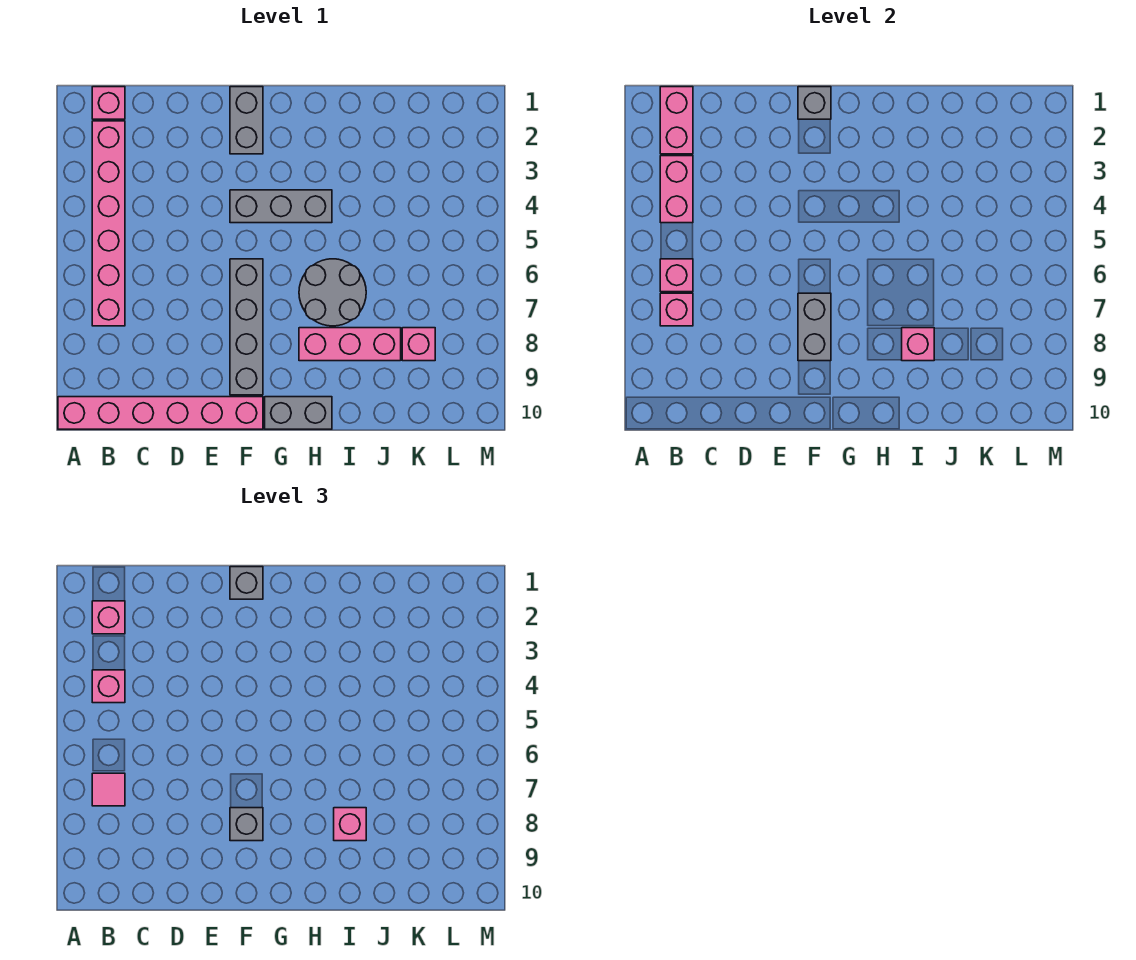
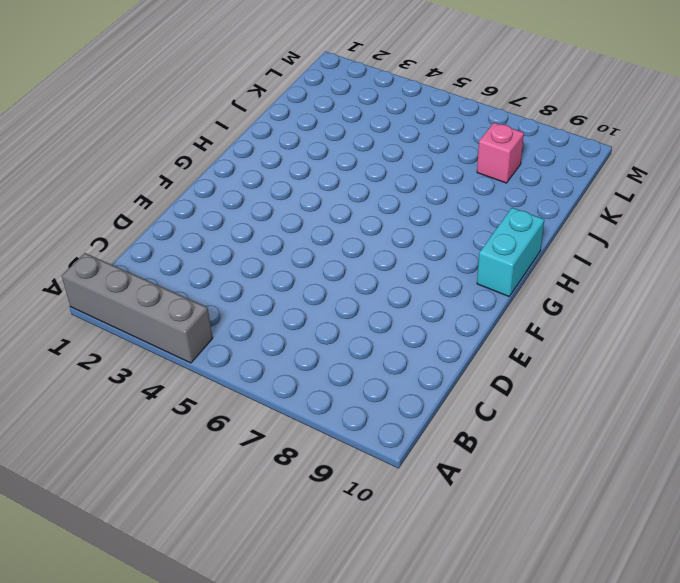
grey 1x4 brick [62,253,213,363] -> grey 1x4 brick moved to [230,259,263,395]
cyan 1x2 brick [477,208,544,296] -> grey 1x2 brick [265,397,332,429]
none -> pink 1x6 brick [58,397,263,429]
none -> pink 1x1 brick [92,87,125,119]
none -> pink 1x6 brick [92,121,125,326]

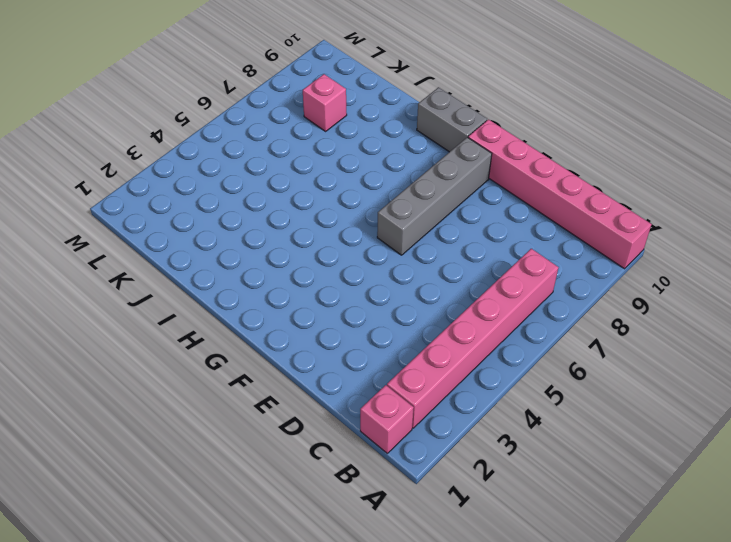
none -> grey 1x2 brick [230,87,263,154]
none -> grey 1x3 brick [230,190,332,223]
none -> grey 2x2 round brick [299,259,366,326]

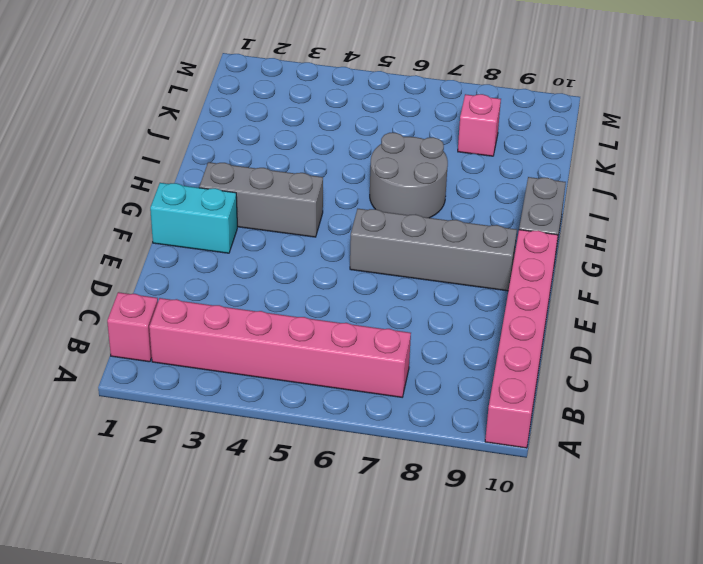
cyan 1x2 brick [150,183,237,253] -> grey 1x2 brick [230,87,263,154]
grey 1x3 brick [199,162,323,237] -> grey 1x3 brick turned to [230,190,332,223]
none -> pink 1x3 brick [299,328,401,361]
none -> pink 1x2 brick [660,87,693,154]
none -> pink 1x2 brick [660,156,693,223]

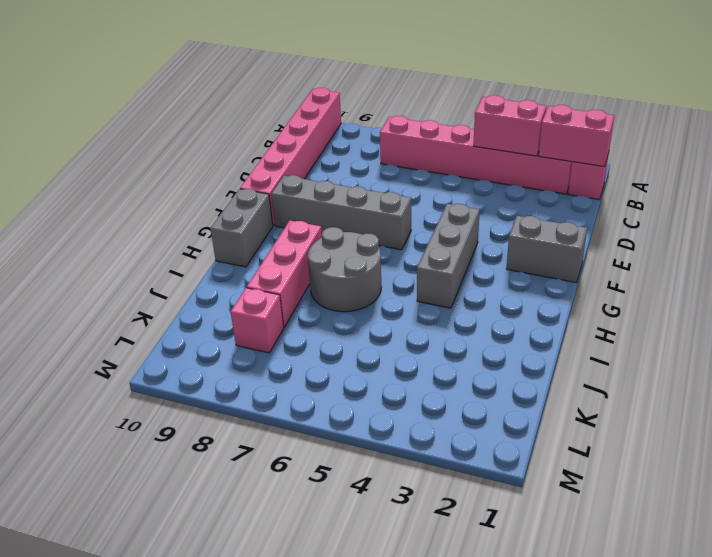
none -> pink 1x1 brick [660,259,693,292]
none -> pink 1x1 brick [660,293,693,326]
none -> grey 1x1 brick [798,87,831,119]

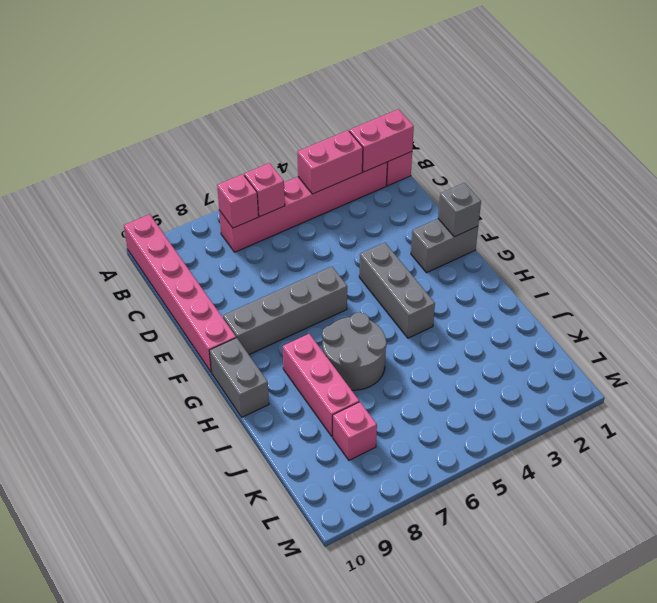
none -> grey 1x2 brick [798,293,831,361]
none -> pink 1x1 brick [902,328,934,361]
none -> pink 1x1 brick [92,601,125,634]

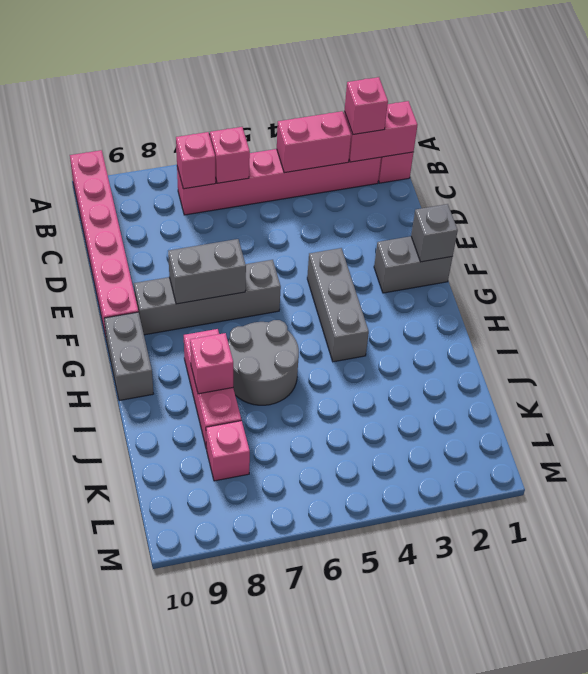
none -> pink 1x1 brick [92,670,125,703]
none -> pink 1x1 tile [92,773,125,806]
none -> grey 1x1 brick [230,567,263,599]

